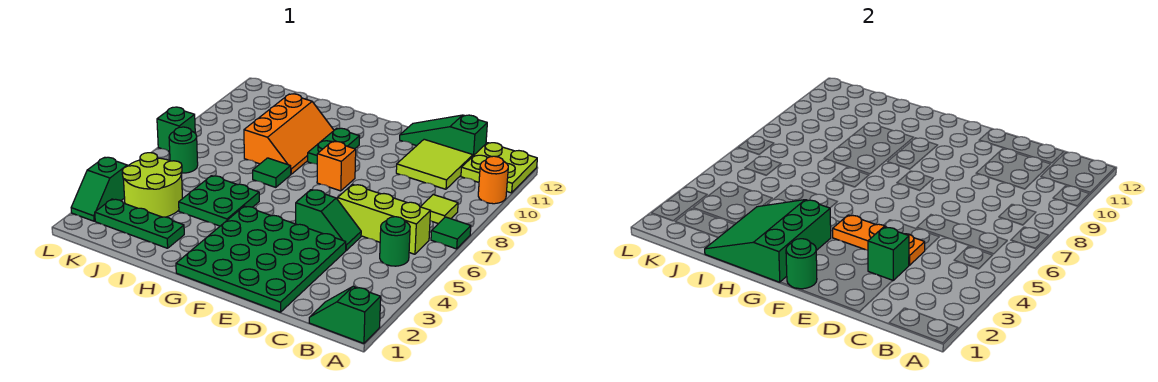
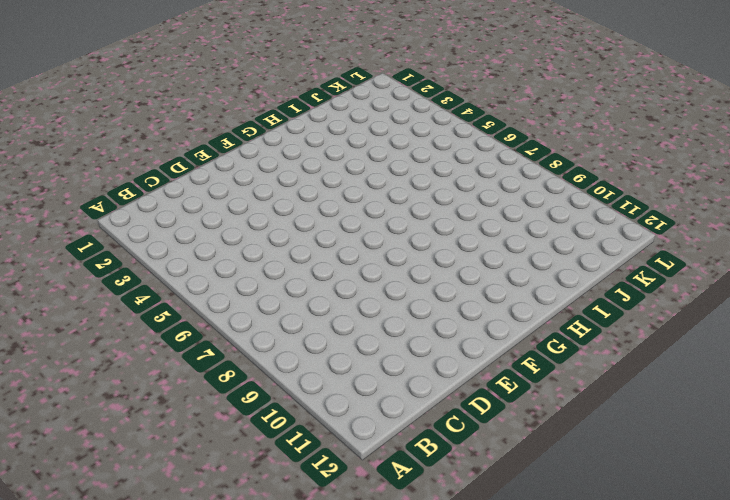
none -> green 1x2 slope [309,286,381,343]
none -> green 1x1 tile [431,217,471,249]
none -> orange 1x1 round brick [478,156,508,204]

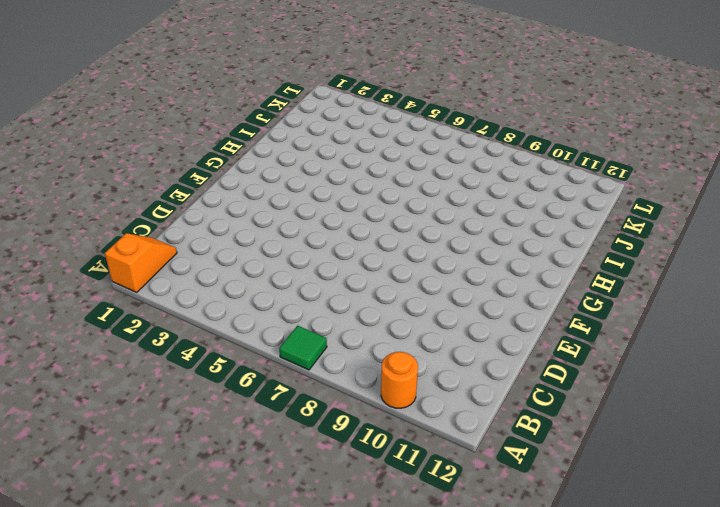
orange 1x2 slope [105,233,177,293] -> green 1x2 slope [309,286,381,343]
none -> lime 2x2 plate [461,143,537,193]
none -> green 1x1 round brick [380,217,410,266]
none -> lime 1x3 brick [337,184,430,254]

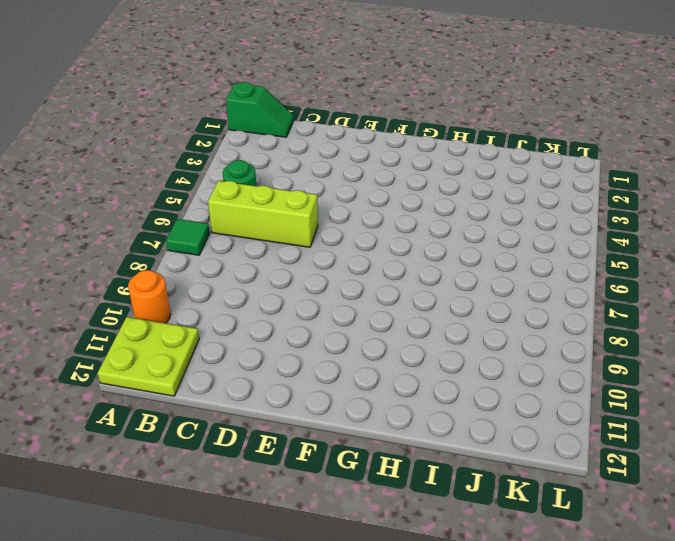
none -> lime 1x1 tile [421,195,458,224]
none -> lime 2x2 tile [396,139,473,189]
none -> green 1x3 slope [400,115,487,156]

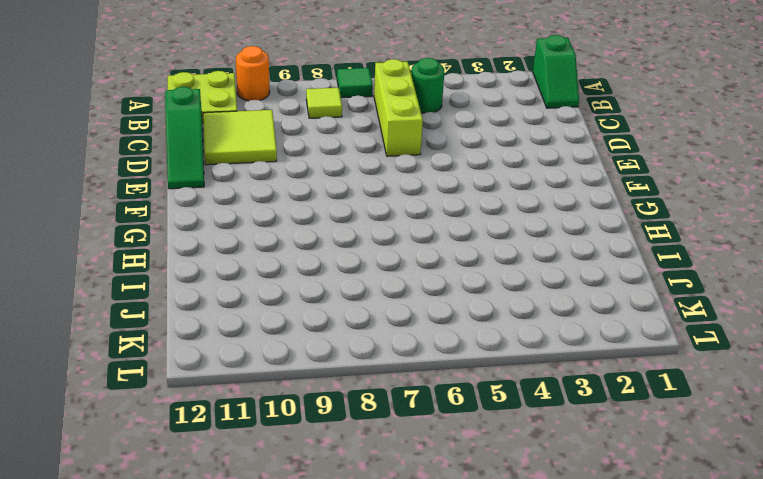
none -> green 4x4 plate [176,206,346,312]
none -> green 1x2 slope [296,190,361,250]
none -> orange 1x1 brick [317,142,356,191]

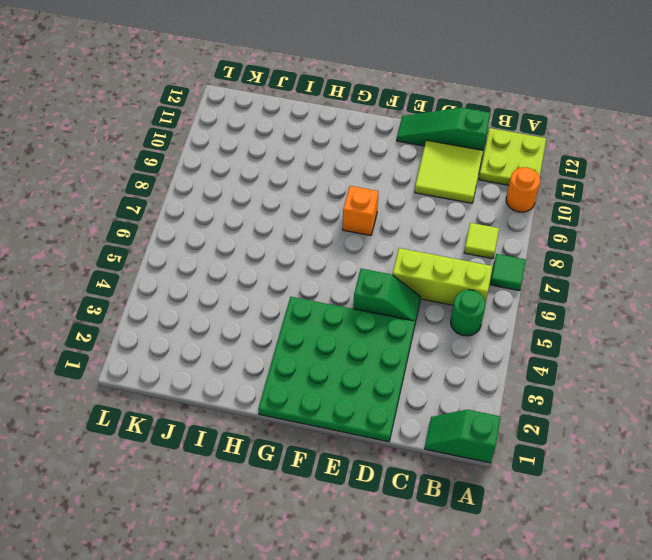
none -> green 1x2 plate [308,128,360,164]
none -> green 2x2 plate [179,176,259,226]
none -> green 1x1 tile [253,158,291,187]

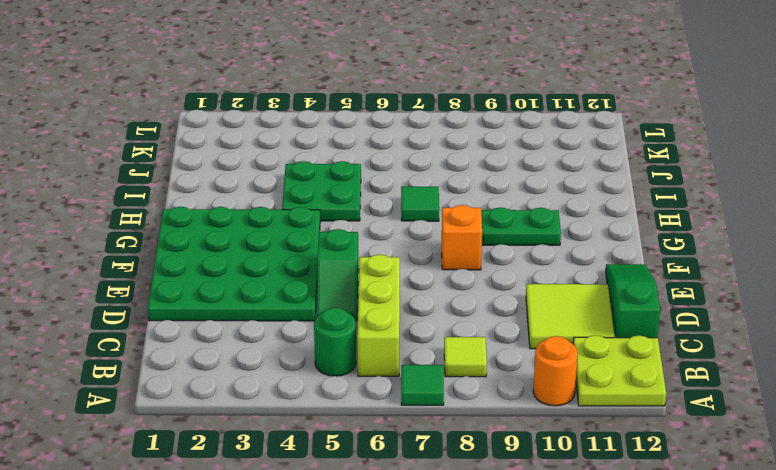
none -> green 1x2 slope [309,286,381,343]
none -> orange 2x3 slope [244,94,334,174]
none -> green 1x3 plate [95,199,184,248]

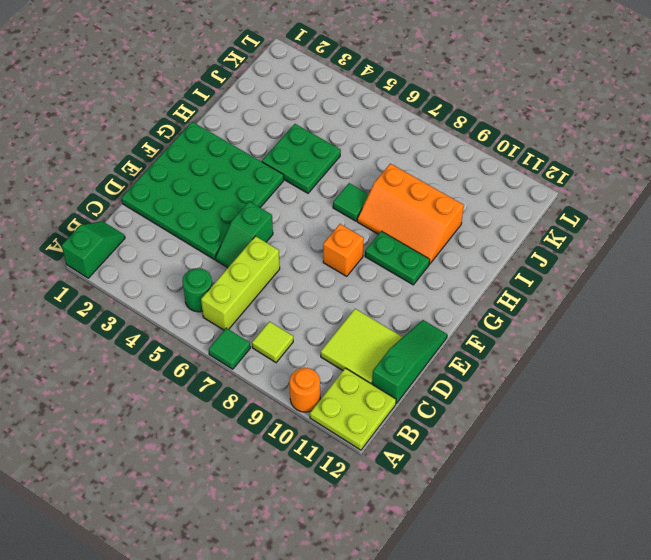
none -> green 1x3 plate [95,199,184,248]
none -> lime 2x2 round brick [122,153,183,217]
none -> green 1x1 round brick [169,127,198,173]

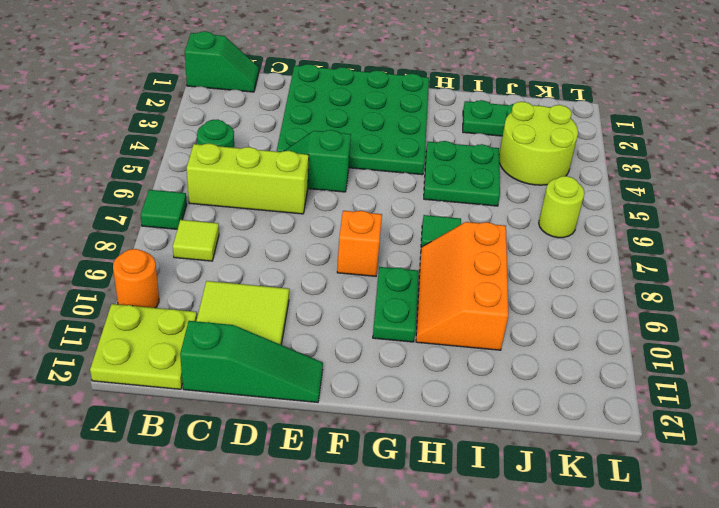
lime 1x1 round brick [539,176,585,238] -> green 1x1 round brick [169,127,198,173]
none -> green 1x2 slope [71,157,127,221]
none -> green 1x1 brick [157,107,195,151]
none -> green 1x1 brick [868,227,909,280]

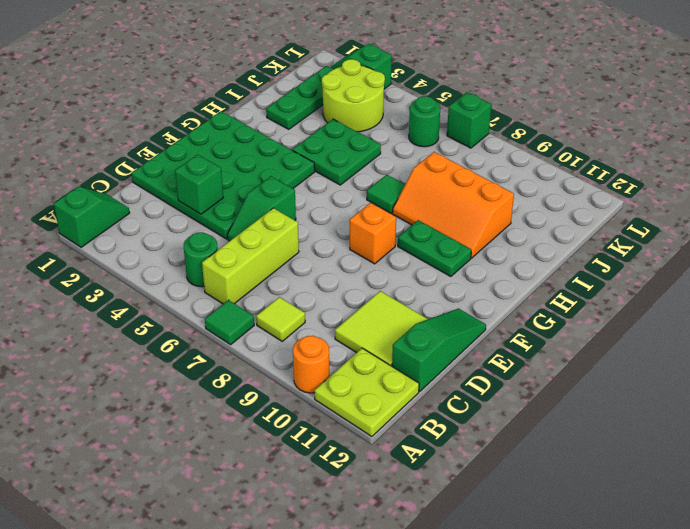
none -> orange 1x3 plate [833,215,925,265]
none -> green 1x1 round brick [786,239,817,289]
none -> green 3x3 slope [705,200,831,282]

